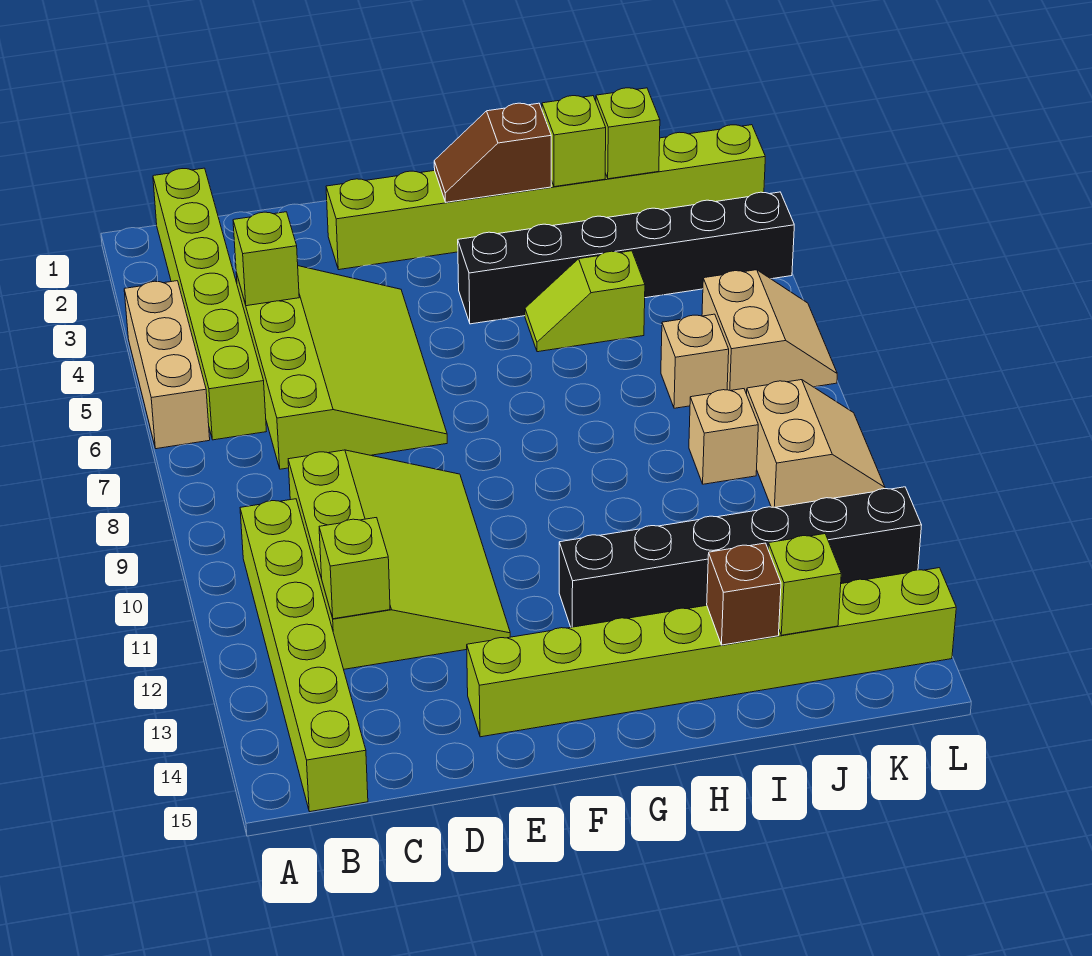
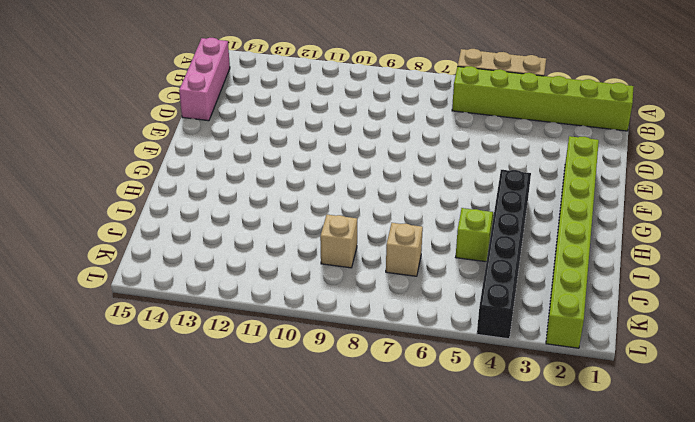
pink 1x3 brick [179,38,230,121] -> lime 1x6 brick [240,499,368,812]
none -> lime 3x4 slope [236,266,447,469]
none -> lime 3x4 slope [288,450,510,669]
none -> lime 1x8 brick [467,568,956,737]

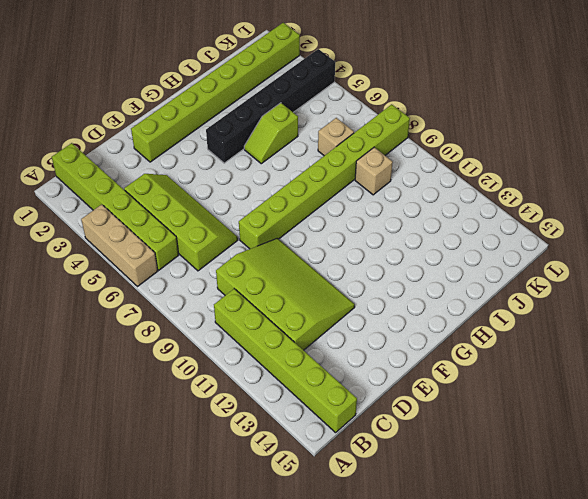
lime 2x4 slope [124,174,238,271] -> lime 3x4 slope [236,266,447,469]
lime 1x8 brick [239,104,410,249] -> lime 1x8 brick moved to [467,568,956,737]
none -> black 1x6 brick [559,487,922,627]
none -> tan 2x2 slope [702,270,837,394]
none -> tan 2x2 slope [747,380,885,508]

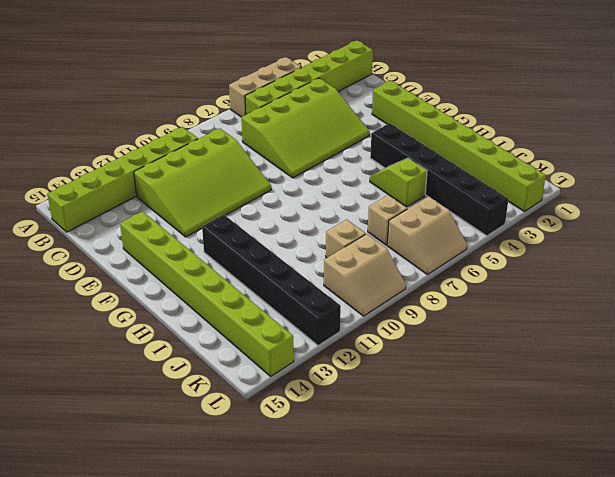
none -> lime 1x1 brick [233,212,299,306]
none -> lime 1x1 brick [319,518,390,619]
none -> brown 1x2 slope [434,103,551,202]

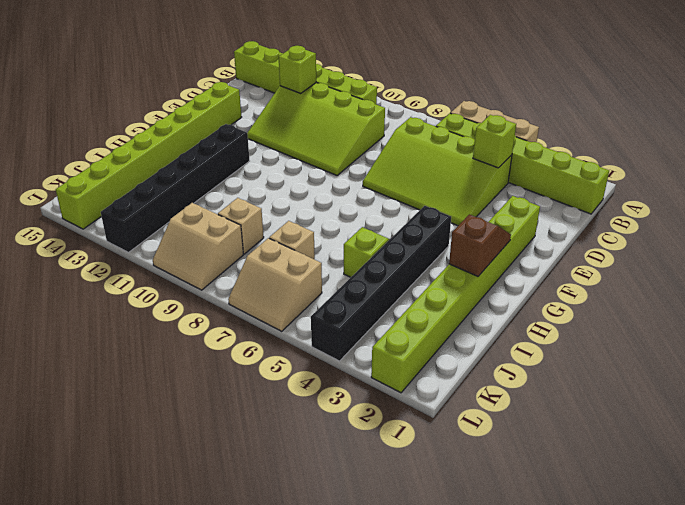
none -> lime 1x1 brick [542,96,606,187]
none -> brown 1x1 brick [707,543,781,645]
none -> lime 1x1 brick [596,88,660,179]

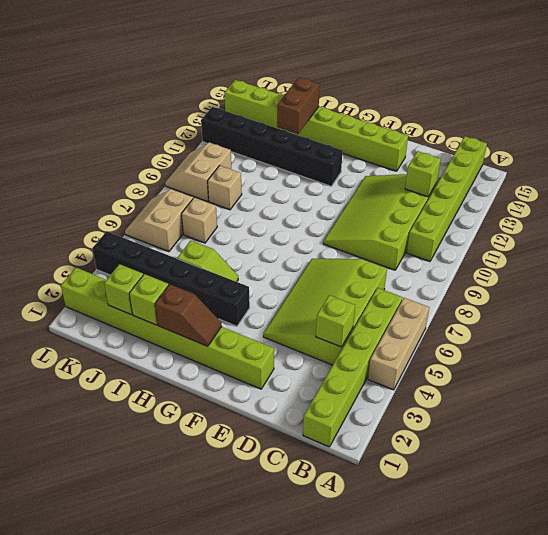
brown 1x2 brick [277,77,320,134] -> brown 1x1 brick [707,543,781,645]
none -> lime 1x1 brick [768,534,841,635]

